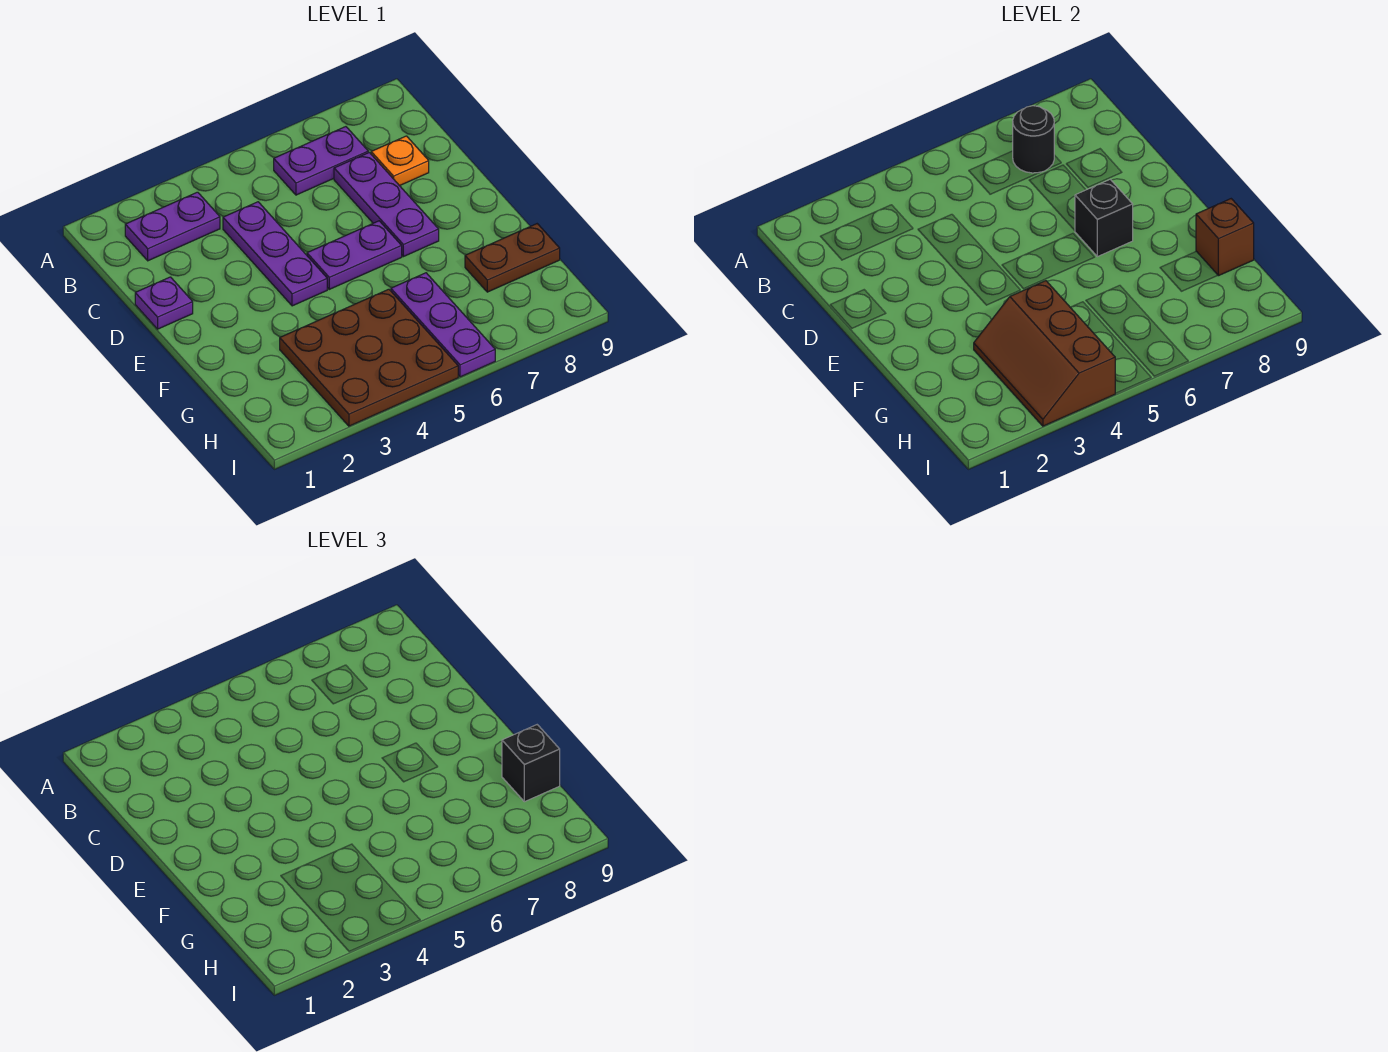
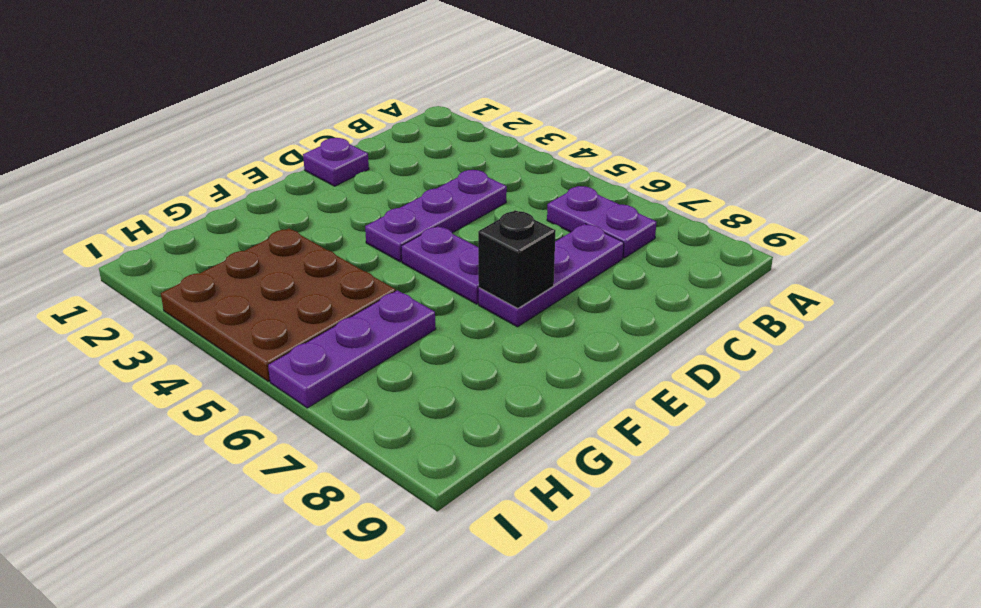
none -> purple 1x2 plate [125,192,220,261]
none -> orange 1x1 plate [371,136,429,186]
none -> brown 1x2 plate [465,224,560,292]

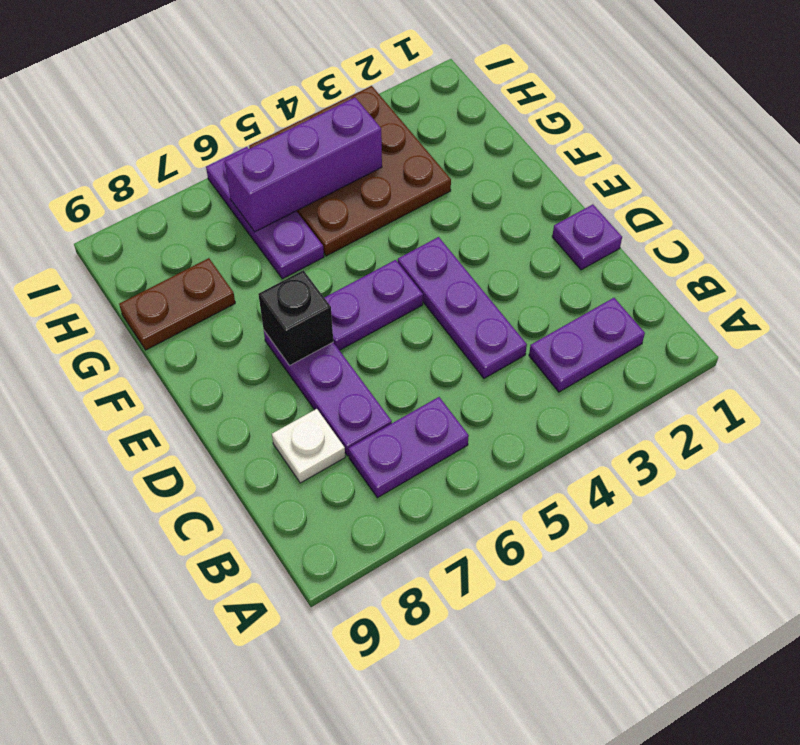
white 1x1 plate [272,409,345,483] -> orange 1x1 plate [371,136,429,186]
purple 1x3 brick [225,98,382,232] -> brown 2x3 slope [974,281,1115,426]
none -> black 1x1 round brick [1013,106,1054,173]
none -> brown 1x1 brick [1196,199,1254,276]
none -> black 1x1 brick [502,725,560,802]

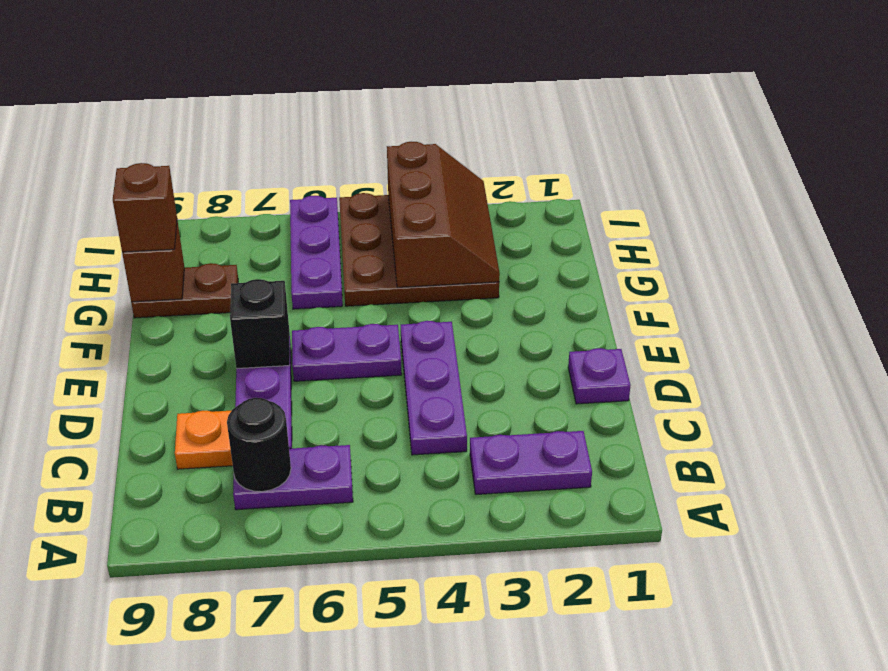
brown 1x1 brick [113,163,177,252] -> black 1x1 brick [502,725,560,802]

